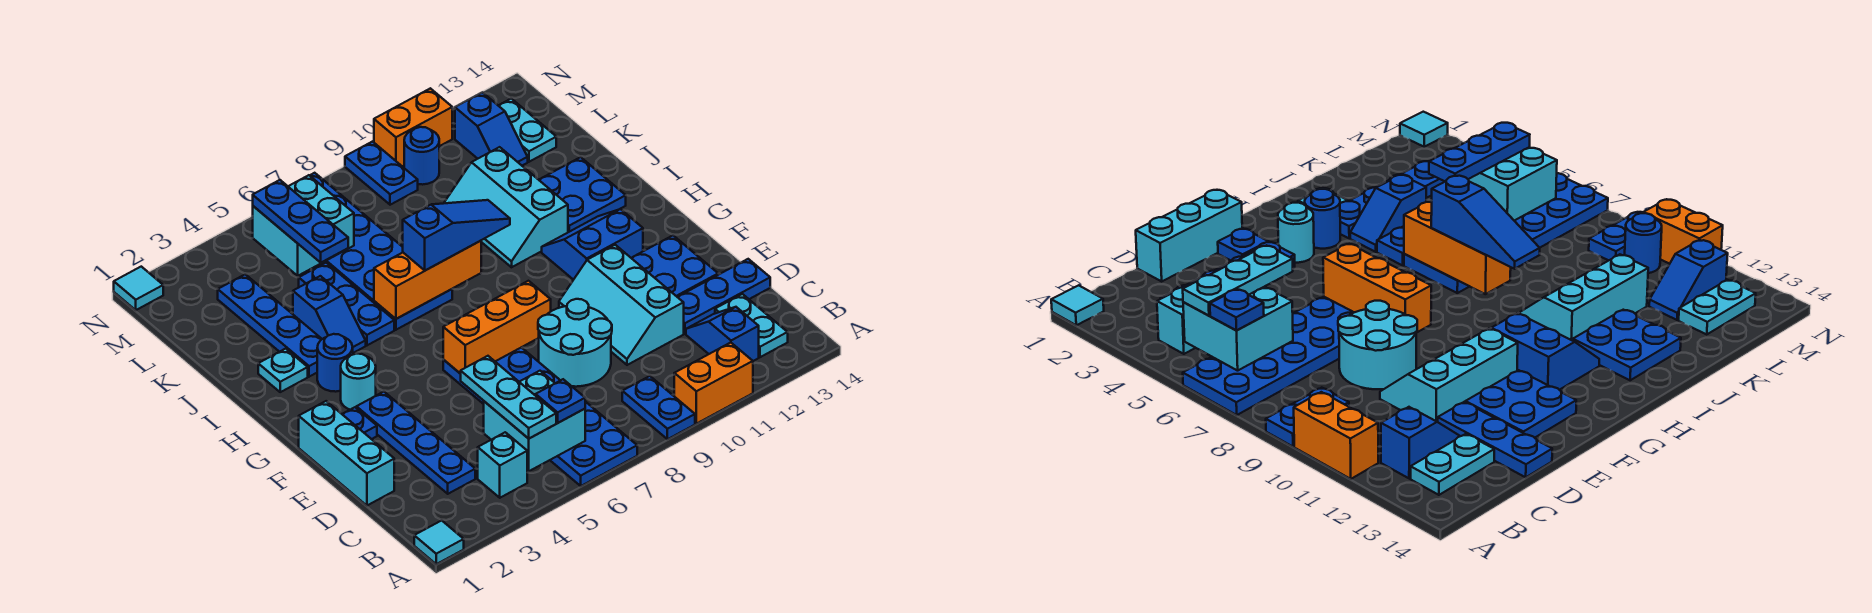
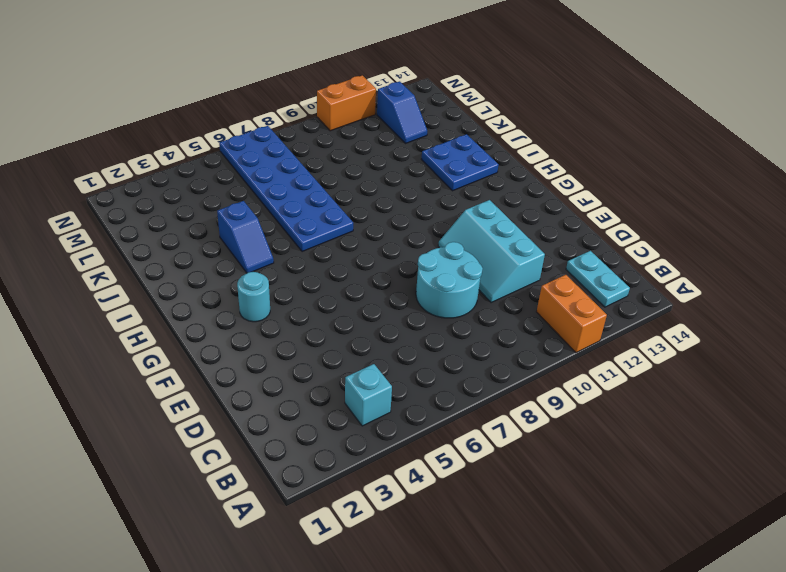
orange 1x2 brick [537,275,607,353] -> orange 1x2 brick turned to [674,343,753,424]
none -> cyan 1x1 tile [414,520,464,564]
none -> blue 2x6 plate [443,347,637,486]
none -> blue 1x2 plate [622,376,695,439]
none -> blue 1x2 slope [686,307,759,361]

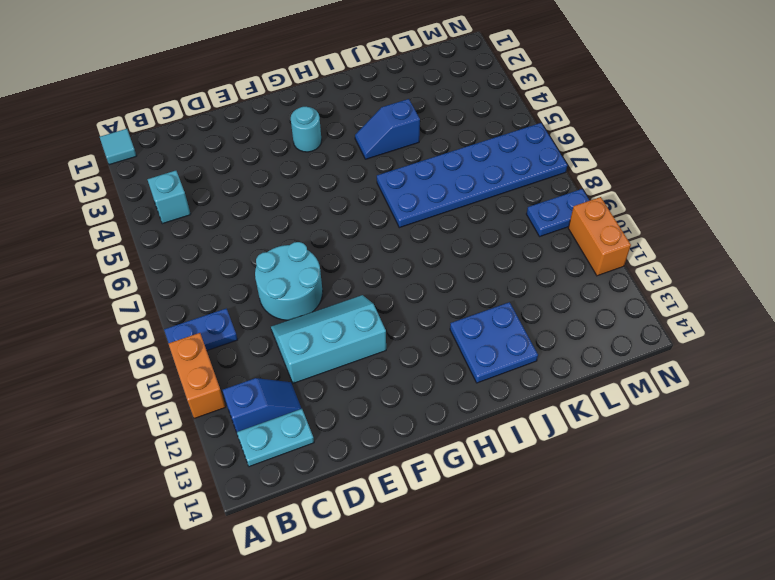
none -> blue 2x6 plate [443,347,637,486]
none -> blue 1x4 plate [356,392,475,494]
none -> cyan 1x3 brick [299,401,394,506]
none -> blue 1x3 plate [678,259,770,334]

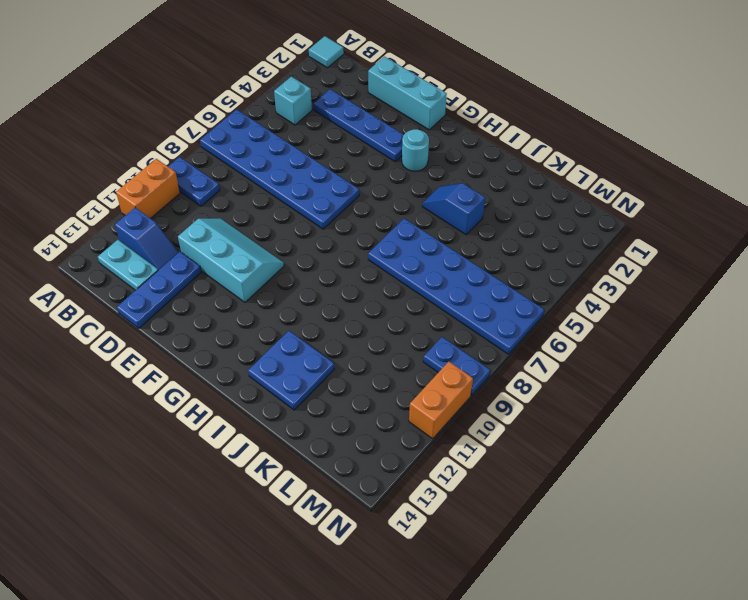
none -> cyan 2x2 round brick [538,299,612,387]
none -> blue 2x2 plate [632,236,718,297]
none -> blue 1x1 plate [342,407,377,439]
none -> blue 2x2 slope [542,209,643,280]

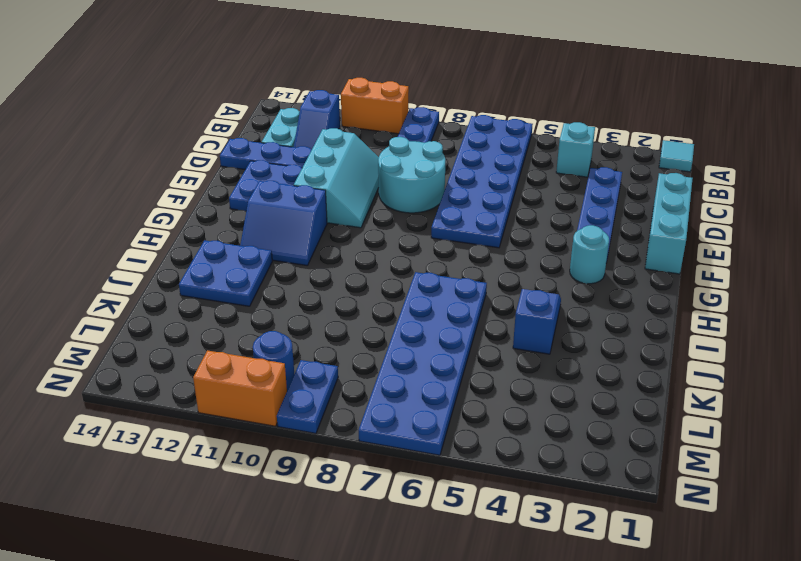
none -> blue 1x1 plate [342,407,377,439]
none -> blue 1x1 round brick [317,334,353,392]
none -> cyan 1x1 plate [258,349,308,392]
none -> blue 1x4 plate [218,274,322,377]

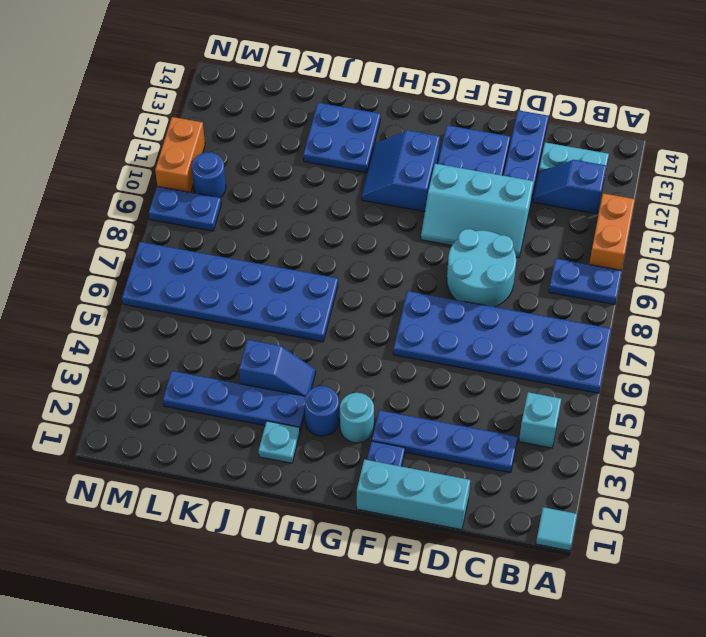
none -> blue 1x3 plate [299,263,394,345]
none -> cyan 2x3 slope [444,147,568,267]
none -> blue 1x2 slope [455,92,528,166]
none -> cyan 1x2 plate [498,99,556,162]

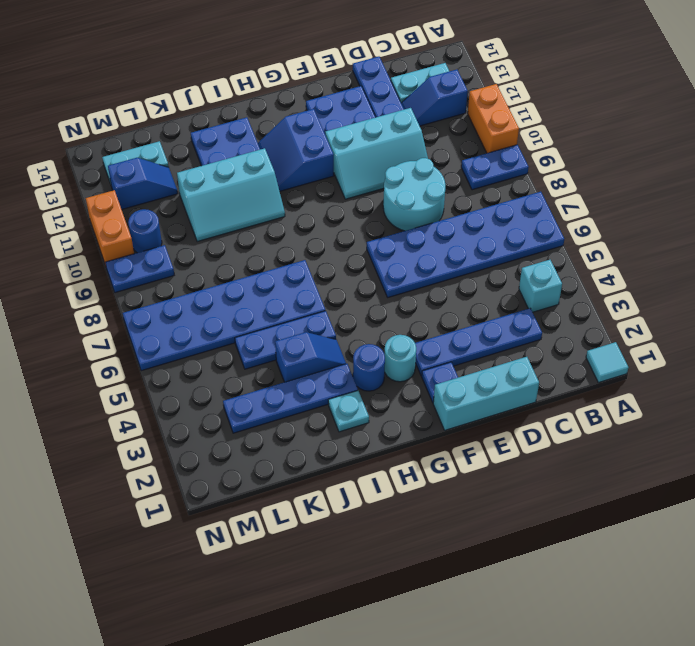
none -> cyan 1x1 tile [114,267,163,310]
none -> cyan 2x2 brick [484,371,585,471]
none -> orange 1x3 brick [443,281,551,374]
none -> orange 1x3 brick [374,241,481,319]

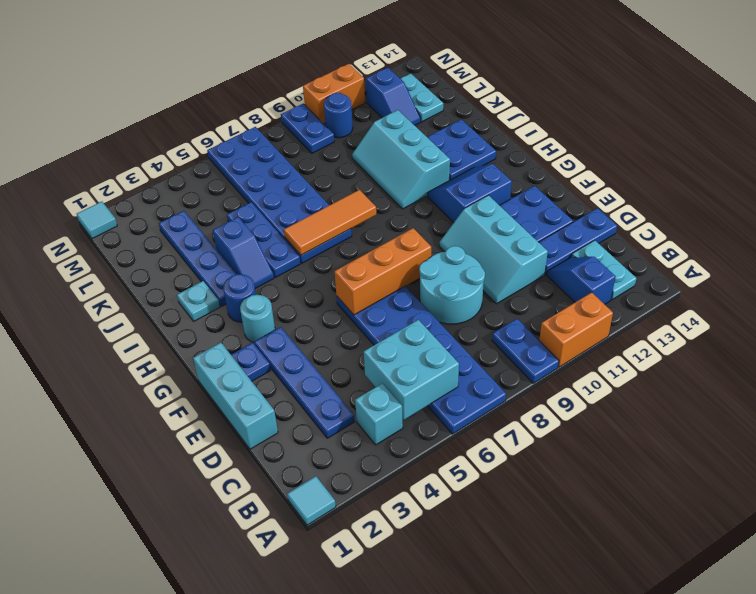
orange 1x3 tile [284,190,376,255] -> orange 1x3 brick [374,241,481,319]
none -> cyan 2x2 brick [253,175,354,276]
none -> cyan 1x3 plate [461,356,556,439]
none -> blue 1x1 plate [536,379,585,423]
none -> blue 1x3 slope [403,200,510,271]

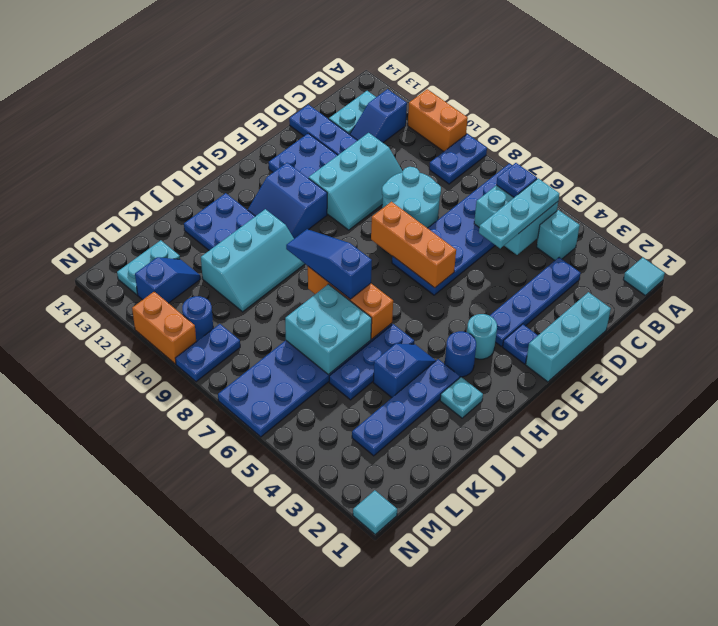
cyan 2x2 brick [285,284,372,375] -> cyan 2x2 brick moved to [253,175,354,276]
none -> blue 1x3 plate [253,180,348,263]

